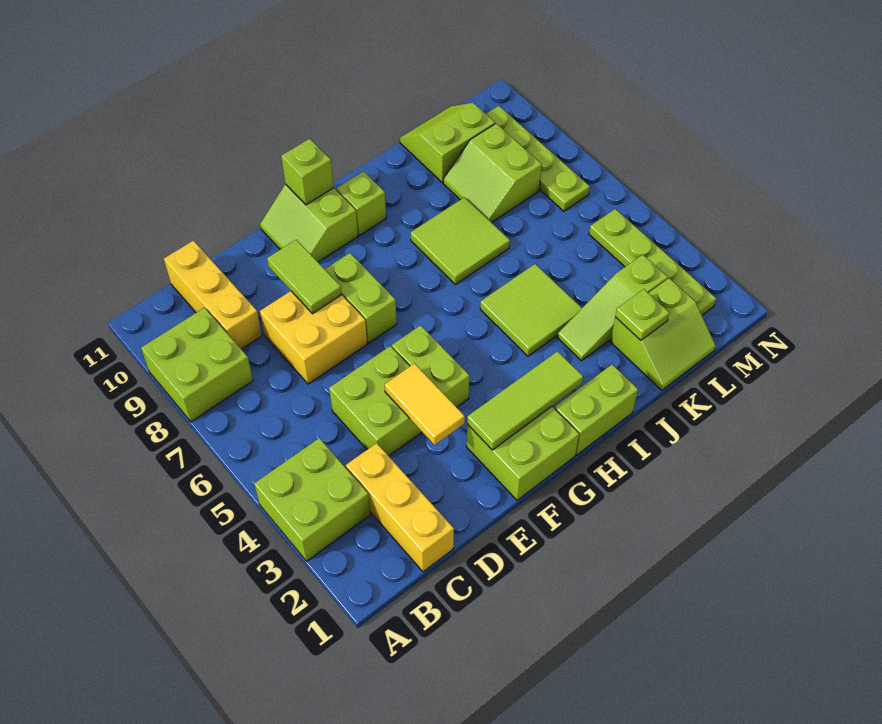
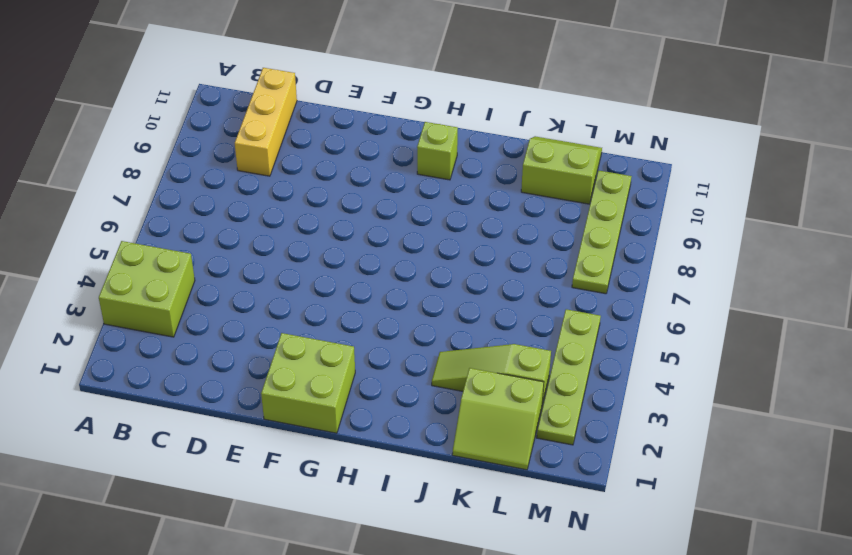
none -> lime 2x2 brick [141,308,253,422]
none -> yellow 1x3 brick [346,443,454,572]
none -> lime 2x2 brick [329,346,422,456]

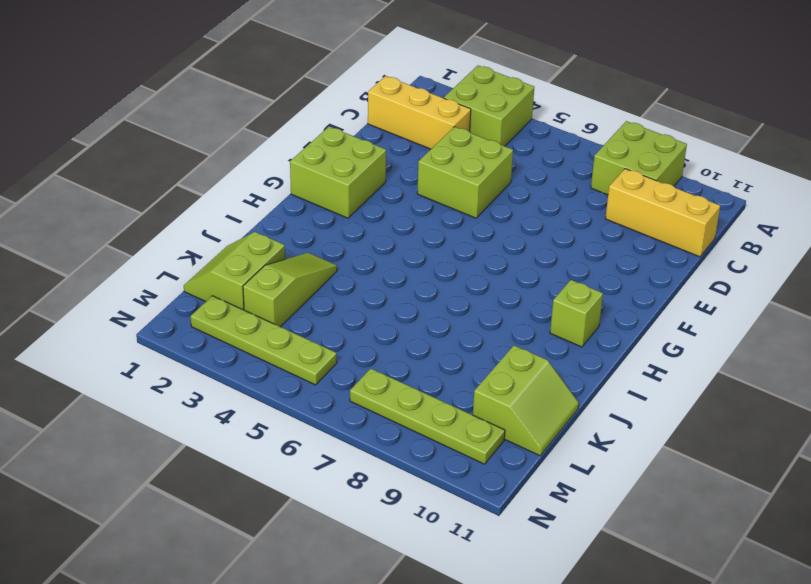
none -> yellow 2x2 brick [260,291,367,384]
none -> lime 1x2 brick [392,325,469,407]
none -> lime 1x2 brick [325,253,397,343]

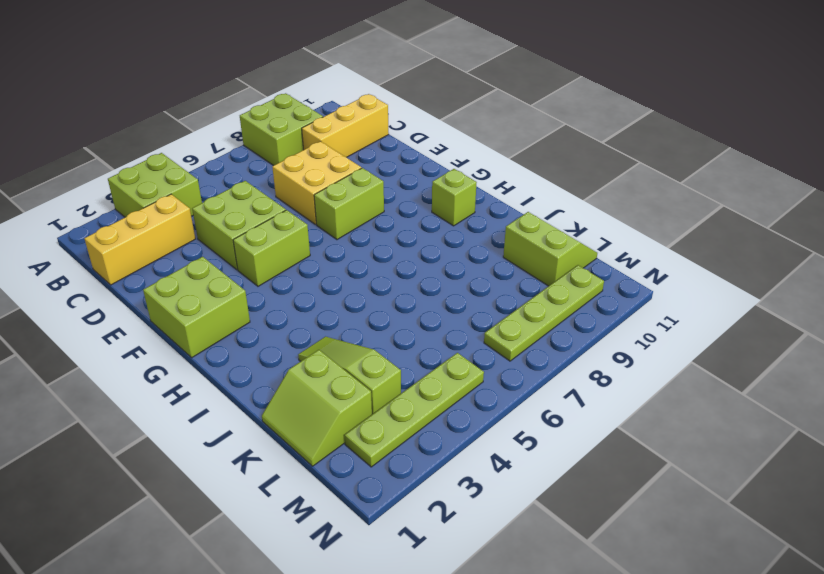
none -> lime 2x2 slope [260,184,358,262]
none -> lime 1x2 brick [555,365,638,455]
none -> lime 2x2 tile [480,264,582,356]

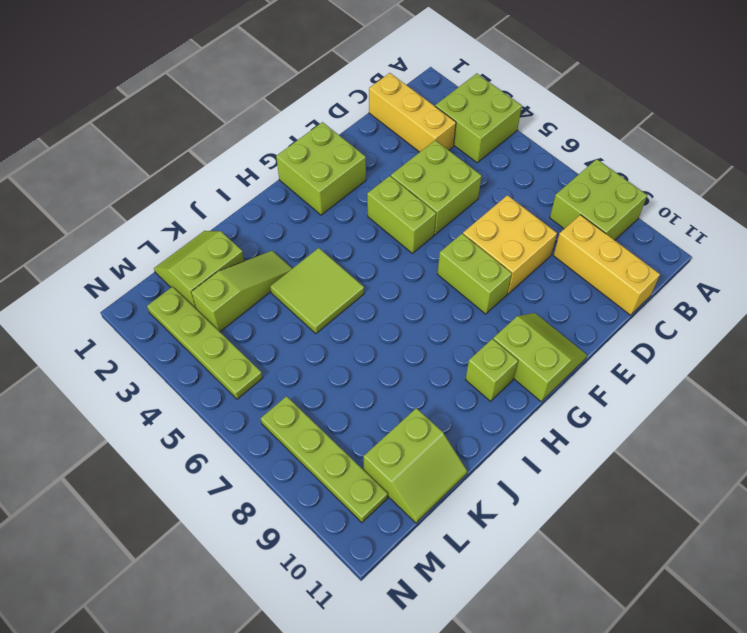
none -> lime 1x2 brick [555,365,638,455]
none -> lime 2x2 tile [411,197,510,285]
none -> lime 2x2 slope [443,123,542,223]

